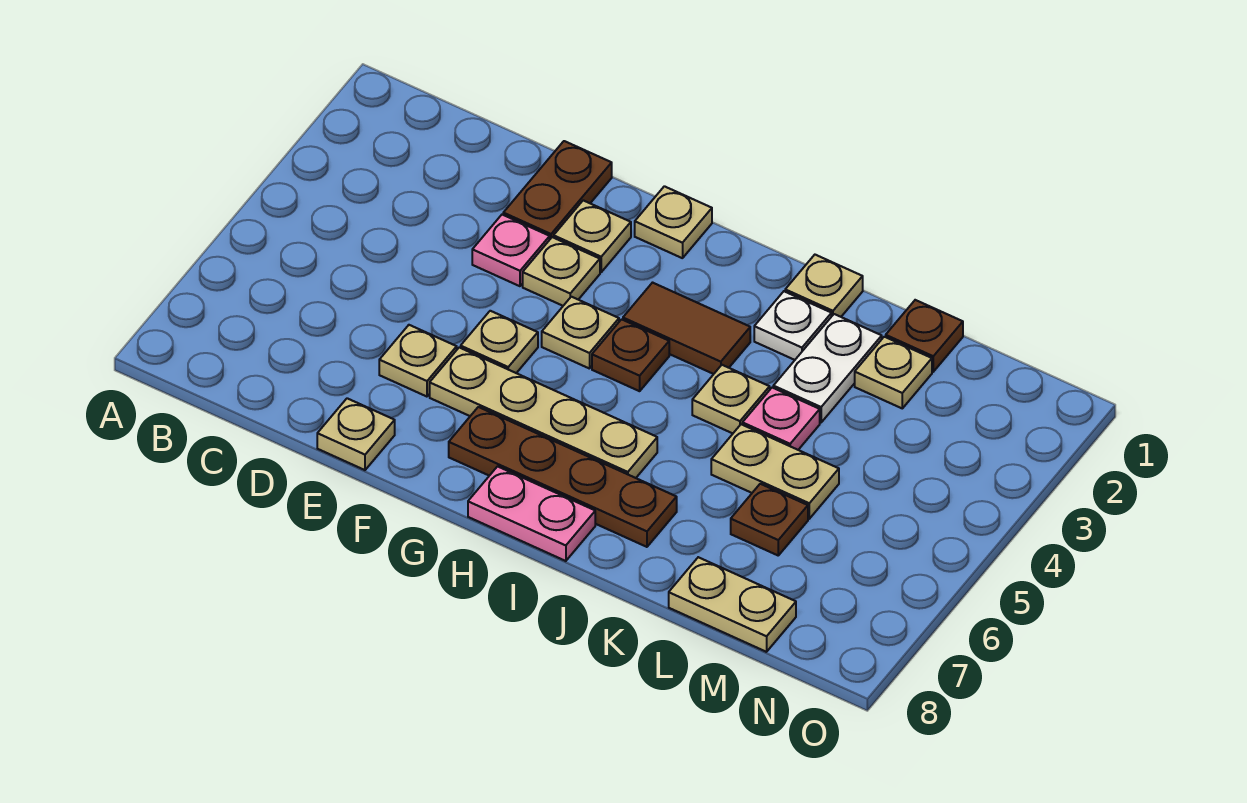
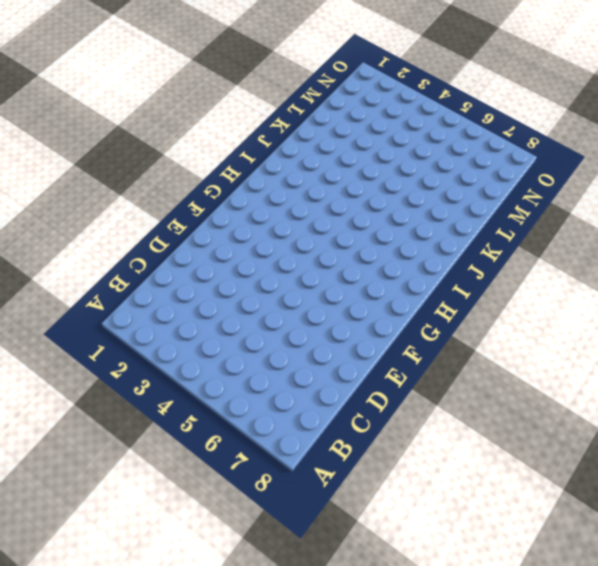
none -> brown 1x2 plate [503,141,612,239]
none -> pink 1x1 plate [472,215,550,286]
none -> tan 1x1 plate [379,325,457,397]

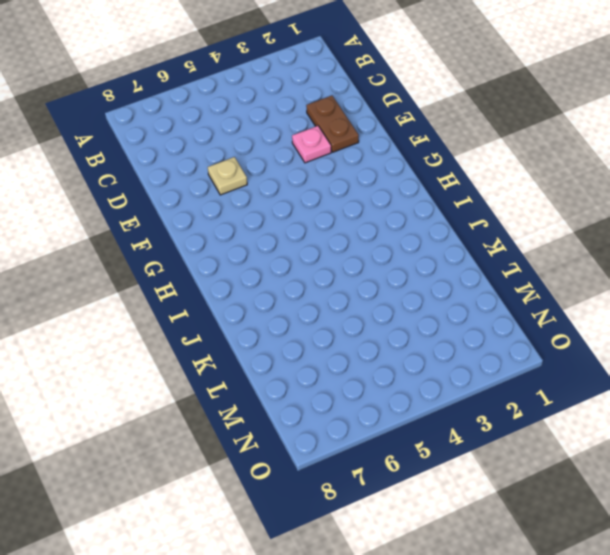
brown 1x2 plate [306,96,359,152] -> brown 1x2 plate turned to [503,141,612,239]
none -> tan 1x1 plate [317,398,395,470]
none -> tan 1x1 plate [554,200,631,272]
none -> tan 1x1 plate [523,237,600,306]

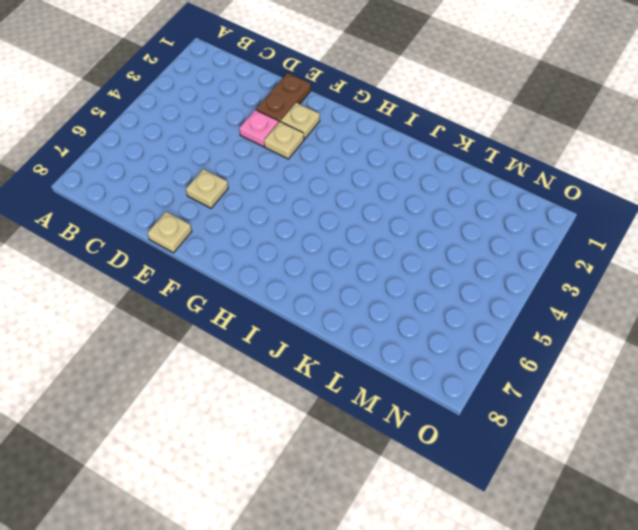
none -> tan 1x1 plate [461,311,538,373]
none -> tan 1x4 plate [430,348,657,478]
none -> tan 1x1 plate [635,186,712,258]

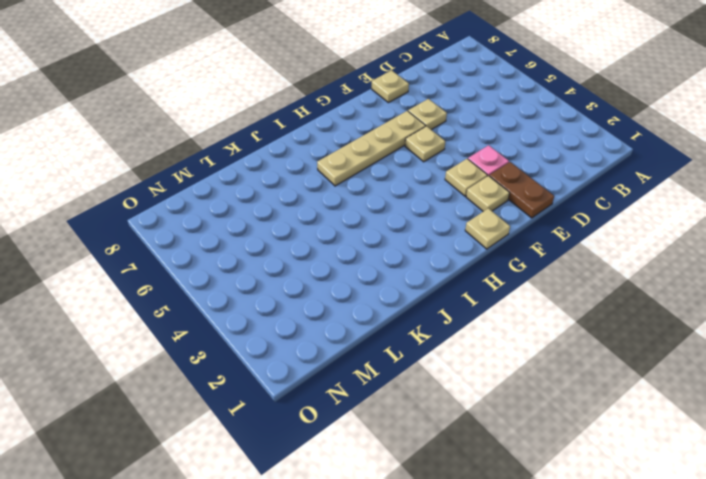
none -> tan 1x1 plate [542,297,619,369]
none -> brown 1x4 plate [449,407,677,547]
none -> brown 1x2 tile [623,283,750,374]

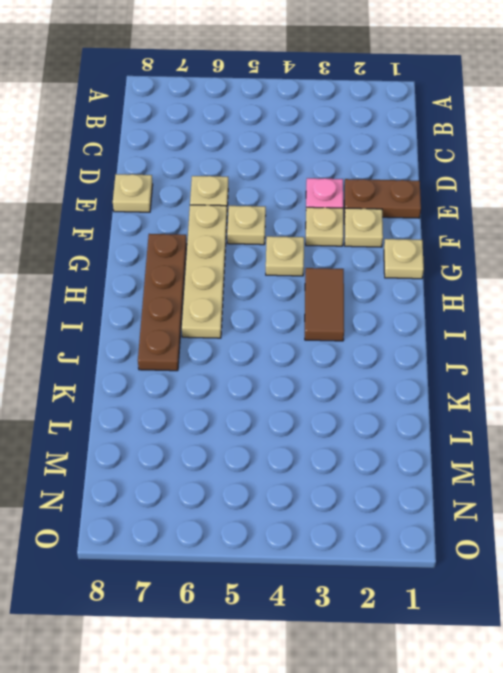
none -> brown 1x1 plate [592,319,669,391]
none -> pink 1x2 plate [468,466,595,561]
none -> tan 1x1 plate [785,255,863,317]

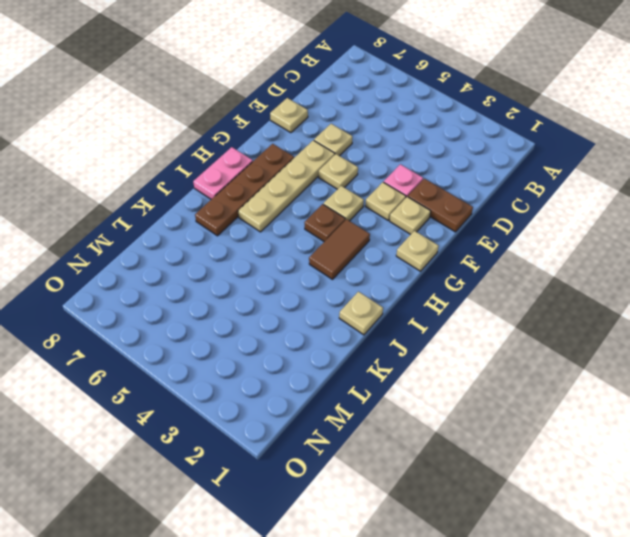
none -> white 1x1 plate [754,291,832,360]
none -> tan 1x1 plate [692,365,770,433]
none -> white 1x2 plate [773,314,882,422]

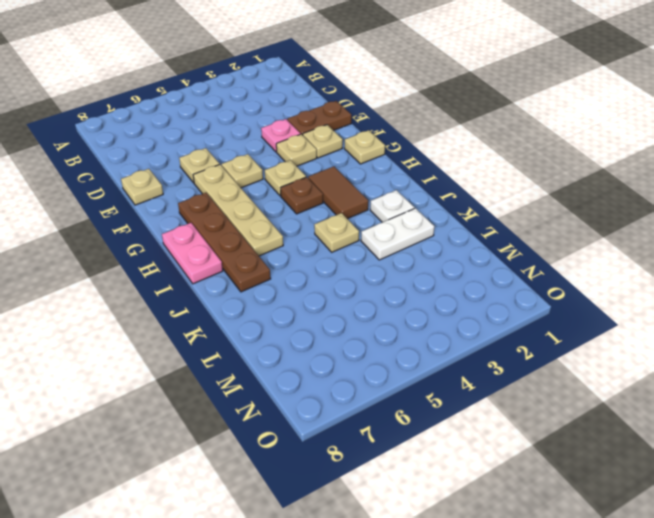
none -> tan 1x1 plate [785,255,863,317]
none -> pink 1x1 plate [742,388,820,450]
none -> tan 1x2 plate [711,424,839,519]

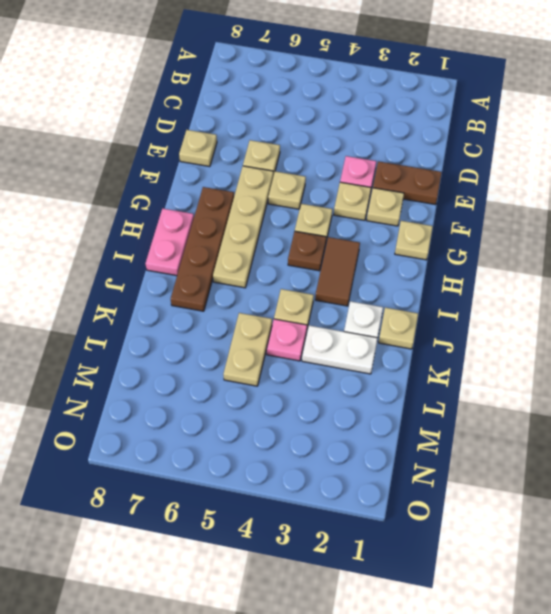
none -> brown 1x1 plate [886,300,963,372]
none -> tan 1x1 plate [855,337,932,408]
none -> brown 1x1 plate [731,484,808,555]

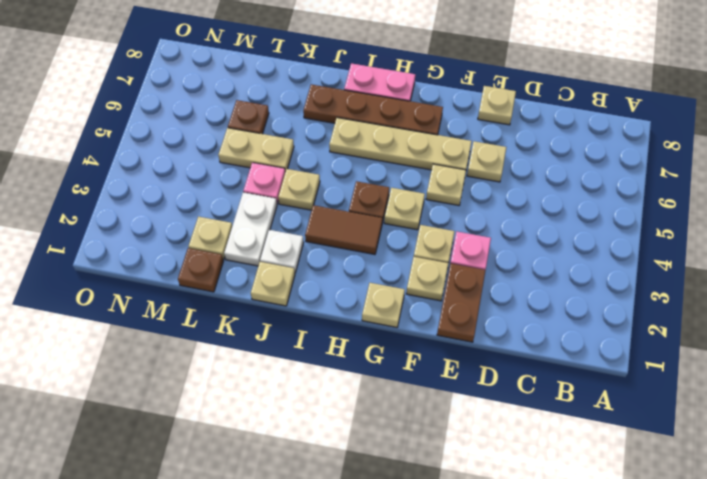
none -> tan 1x2 plate [669,557,796,652]

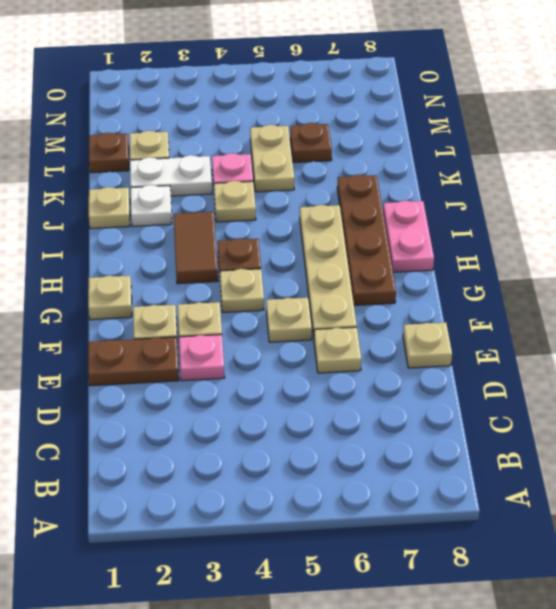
none -> tan 1x2 plate [669,557,796,652]

